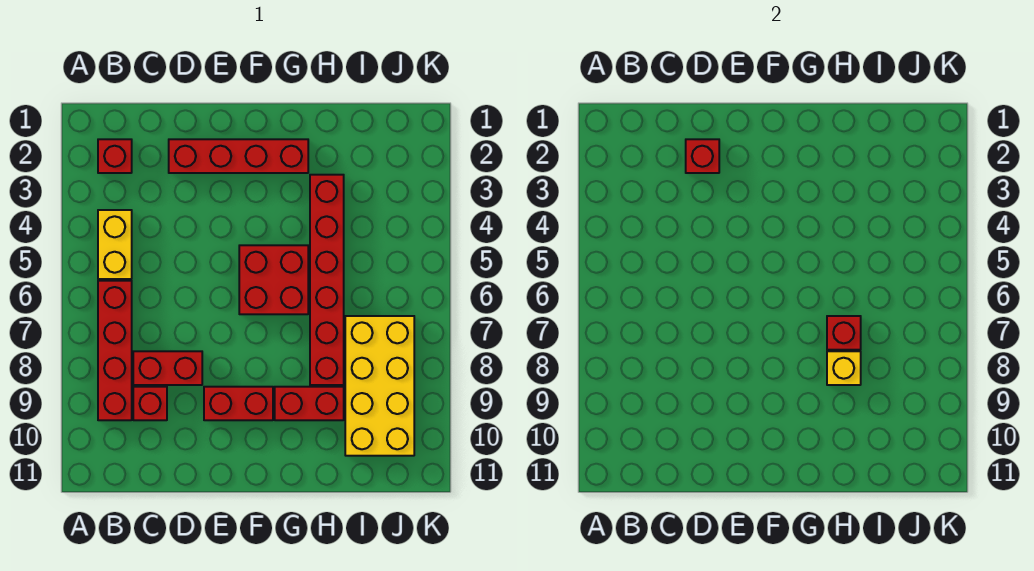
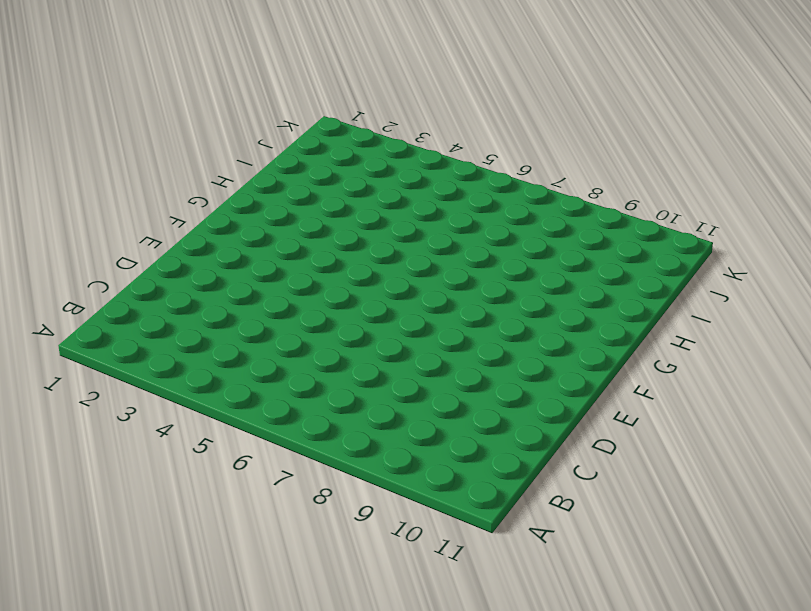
none -> red 1x1 brick [98,139,132,173]
none -> yellow 1x2 brick [98,210,132,279]
none -> red 1x4 brick [98,281,132,420]

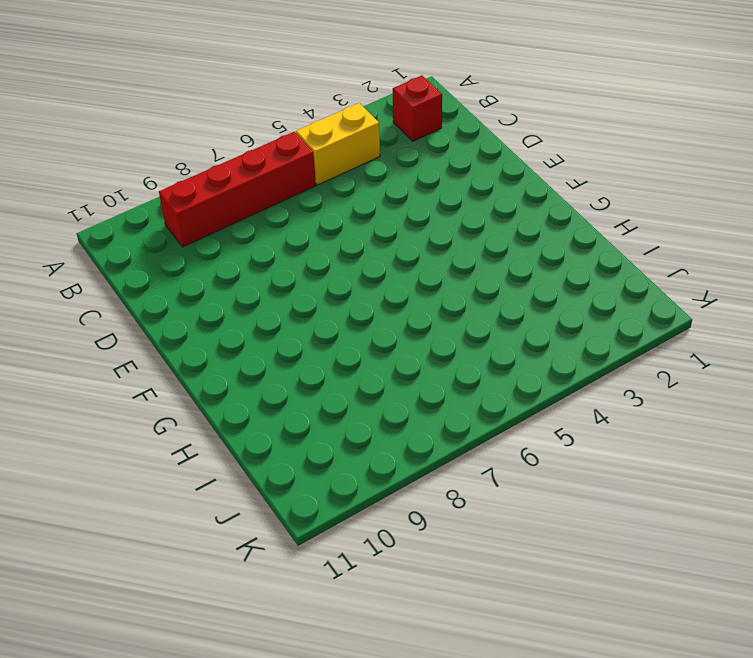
none -> red 1x2 brick [133,351,202,385]
none -> red 1x1 brick [133,387,167,420]
none -> red 1x4 brick [169,139,308,173]

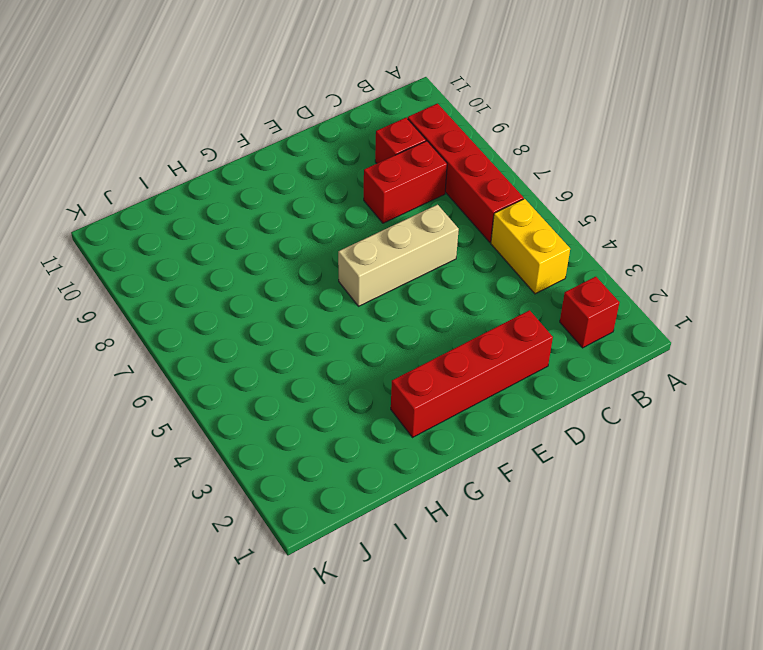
tan 1x3 brick [338,205,459,306] -> red 2x2 brick [239,245,308,314]
none -> red 1x2 brick [204,387,273,420]
none -> red 1x2 brick [275,387,344,420]
none -> red 1x6 brick [310,175,344,385]

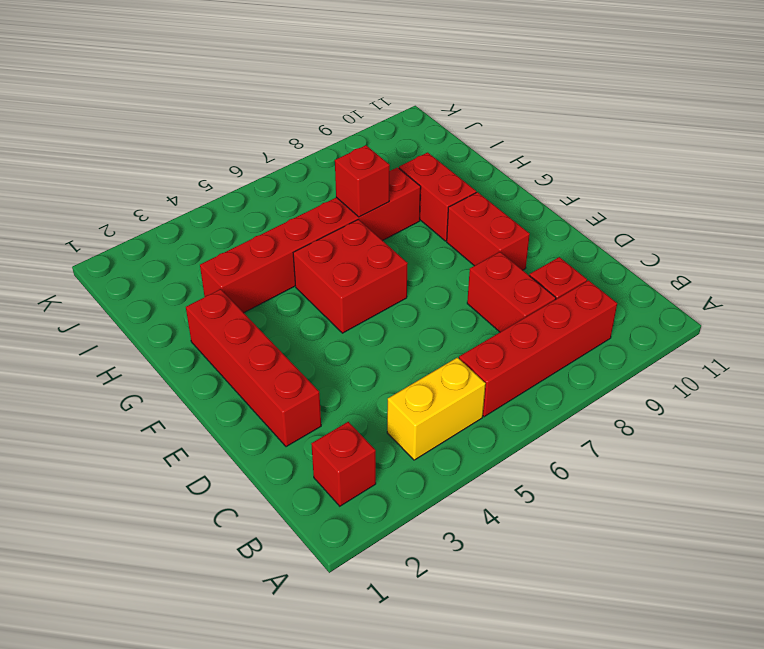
none -> yellow 2x4 brick [345,316,414,456]
none -> red 1x1 brick [686,139,719,173]
none -> yellow 1x1 brick [827,351,861,385]

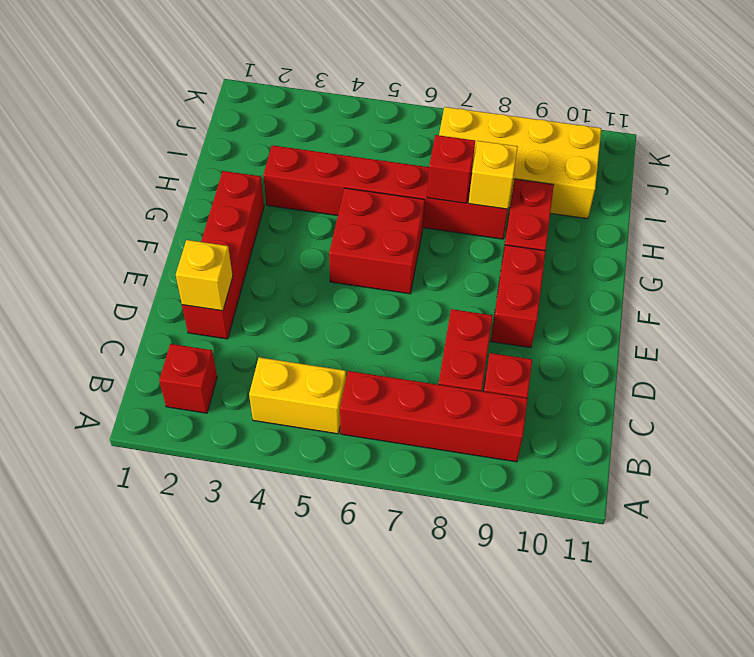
yellow 1x1 brick [176,240,233,311] -> red 1x1 brick [686,139,719,173]

